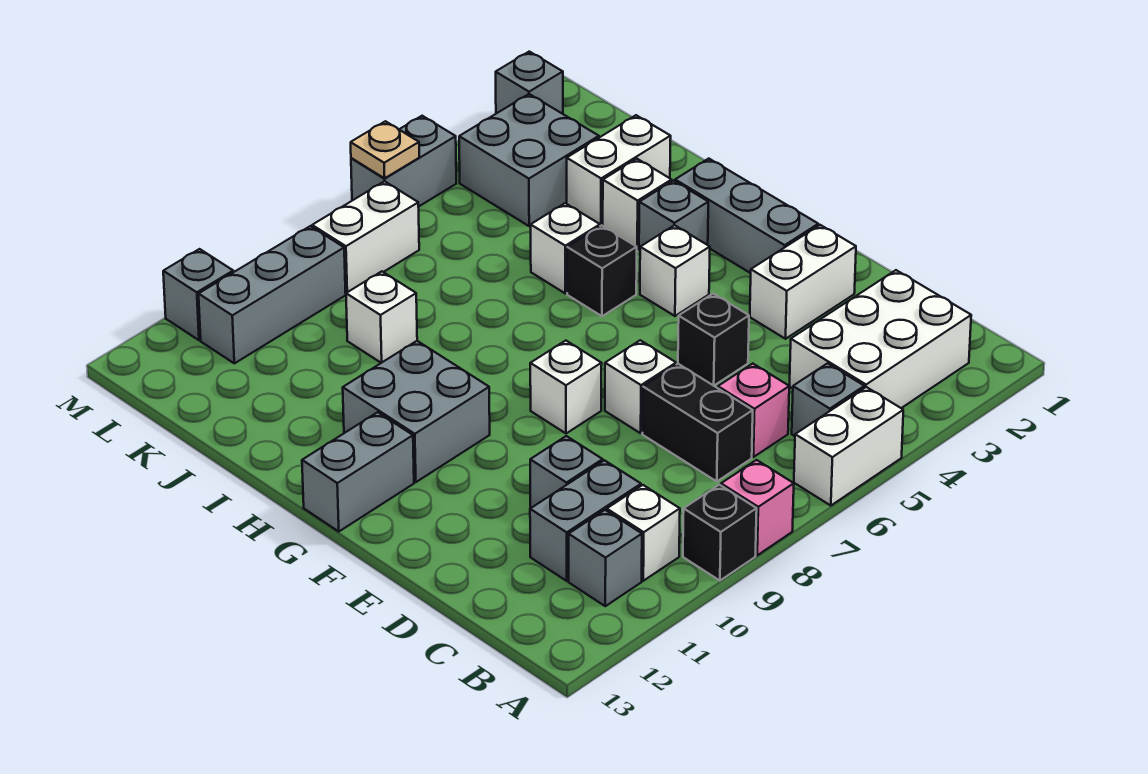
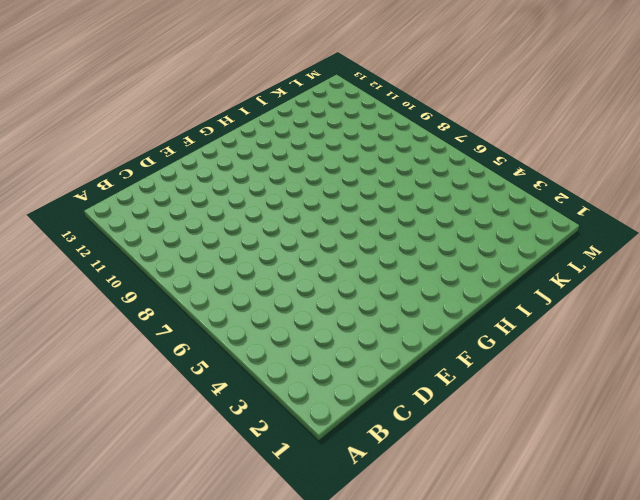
none -> white 1x2 brick [794,387,903,506]
none -> pink 1x1 brick [721,460,794,555]
none -> black 1x1 brick [683,485,757,581]
none -> white 2x3 brick [789,270,971,408]

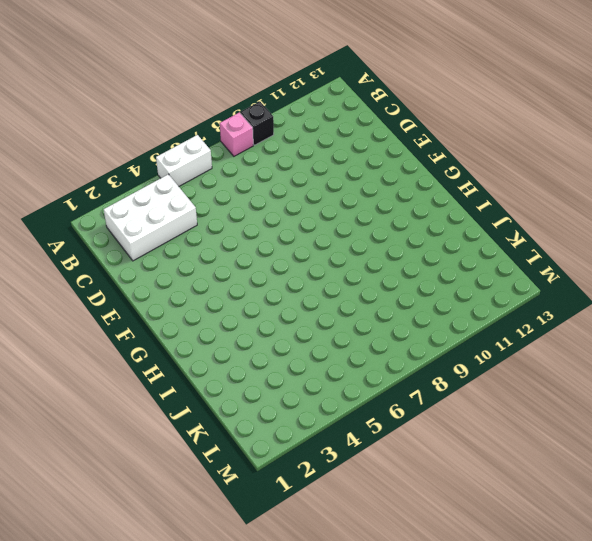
none -> grey 1x1 brick [792,363,864,436]
none -> white 1x1 brick [607,485,680,581]
none -> grey 1x1 brick [569,510,642,606]
none -> pink 1x1 brick [718,364,789,457]

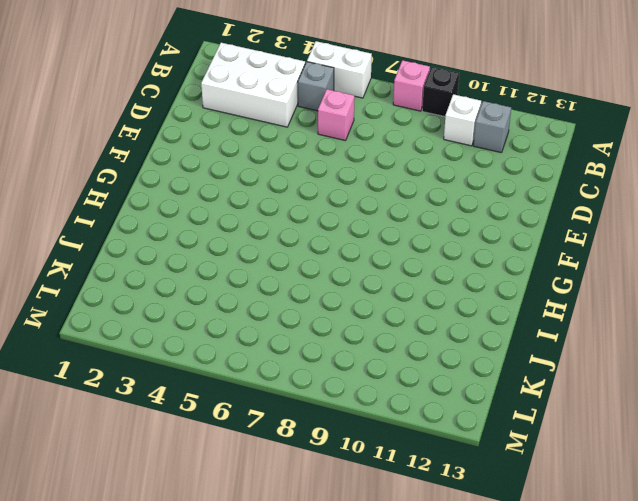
none -> black 1x2 brick [642,364,753,481]
none -> grey 1x2 brick [530,460,641,581]
none -> grey 1x1 brick [530,436,603,508]
none -> white 1x2 brick [750,225,856,339]

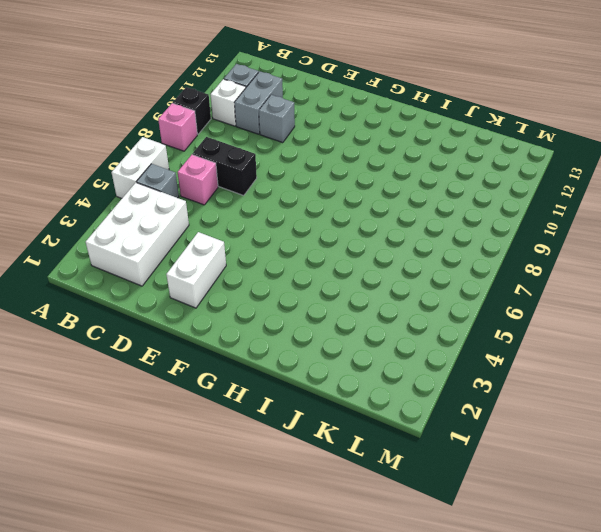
none -> black 1x1 brick [678,294,749,386]
none -> white 1x1 brick [605,340,676,433]
none -> grey 1x3 brick [675,159,818,273]
none -> white 1x1 brick [530,341,602,433]

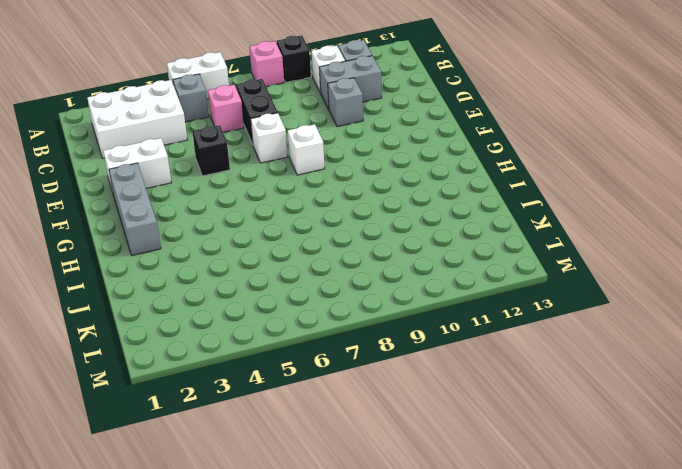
none -> white 1x1 brick [640,225,710,316]
none -> grey 2x2 brick [343,341,490,482]
none -> grey 1x2 brick [302,412,414,532]
none -> grey 1x1 brick [639,181,708,250]

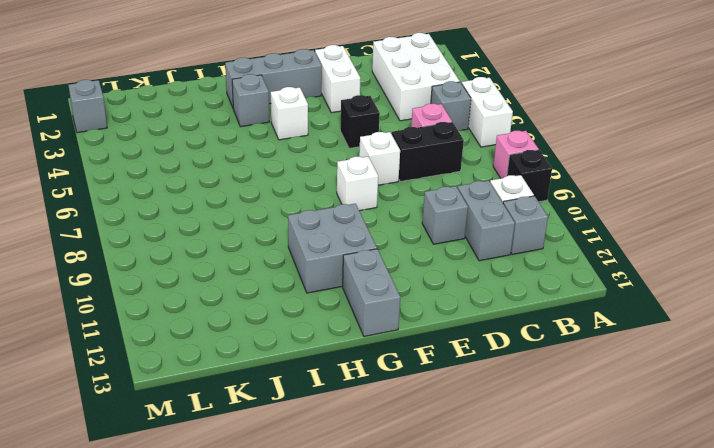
none -> black 1x1 brick [567,225,637,316]
none -> white 1x1 brick [602,159,672,248]
none -> white 1x1 brick [531,203,600,293]
none -> white 1x2 brick [566,115,671,226]

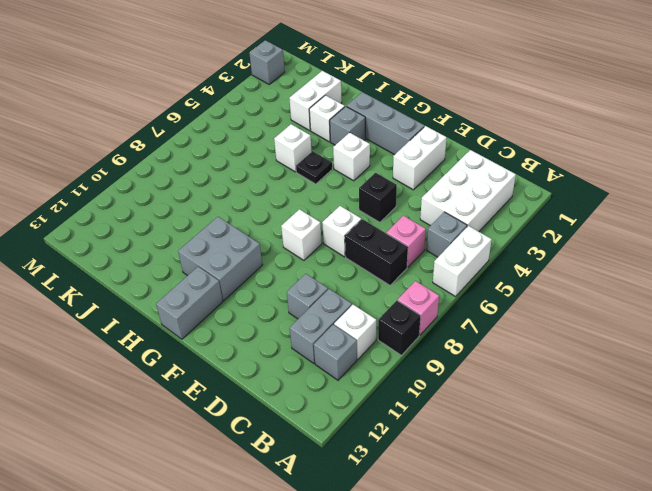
black 1x1 plate [296,151,332,184] -> black 1x1 brick [567,225,637,316]
none -> white 1x1 brick [346,271,417,363]
none -> grey 2x2 brick [459,94,599,226]
none -> white 1x2 brick [312,181,419,293]
none -> grey 1x3 brick [199,226,346,363]

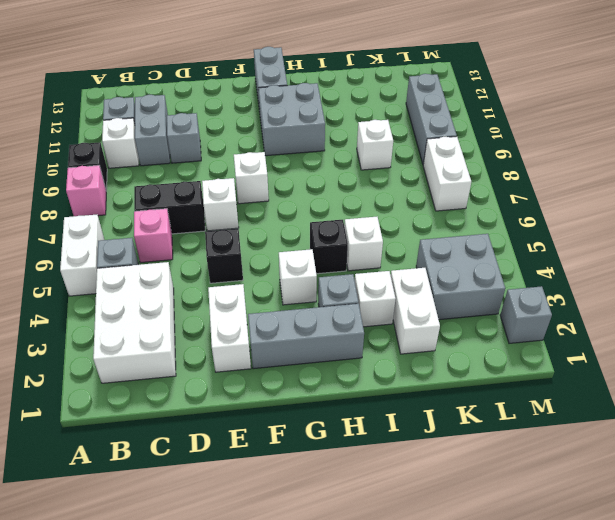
none -> grey 1x2 brick [351,116,456,207]
none -> grey 1x1 brick [163,249,233,340]
none -> tan 1x1 plate [351,121,419,178]

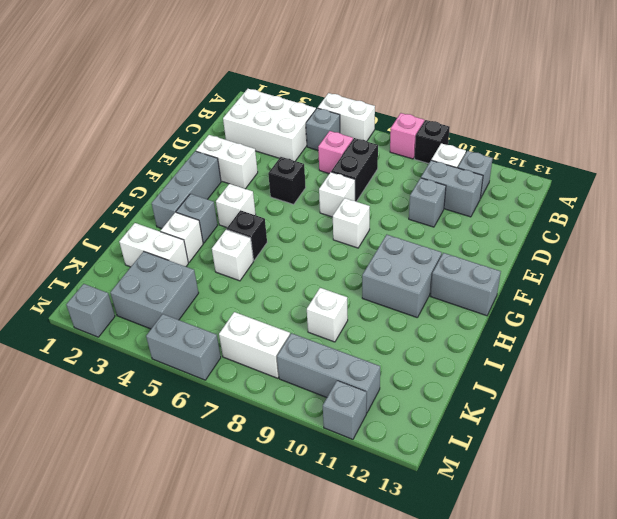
none -> tan 1x1 plate [351,121,419,178]

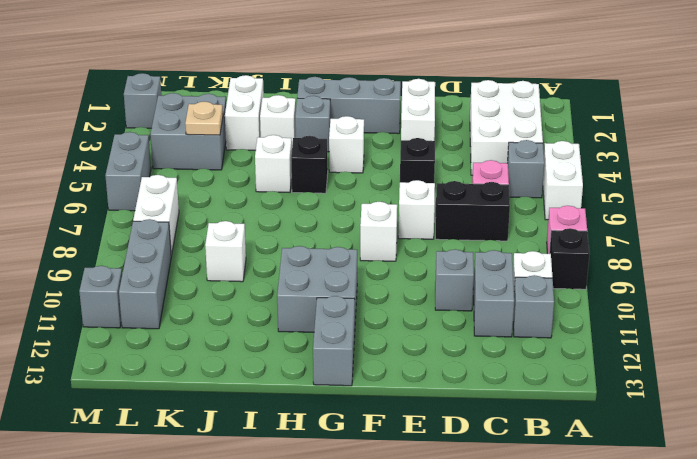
tan 1x1 plate [185,102,223,135] -> tan 1x1 plate moved to [351,121,419,178]

